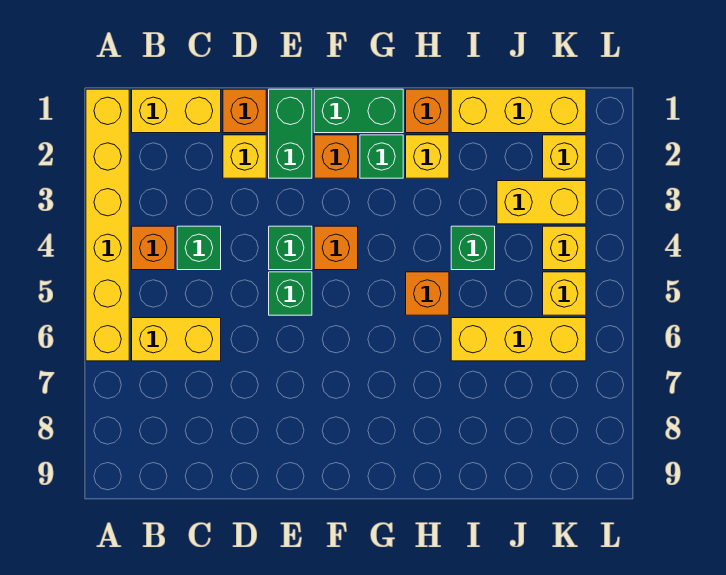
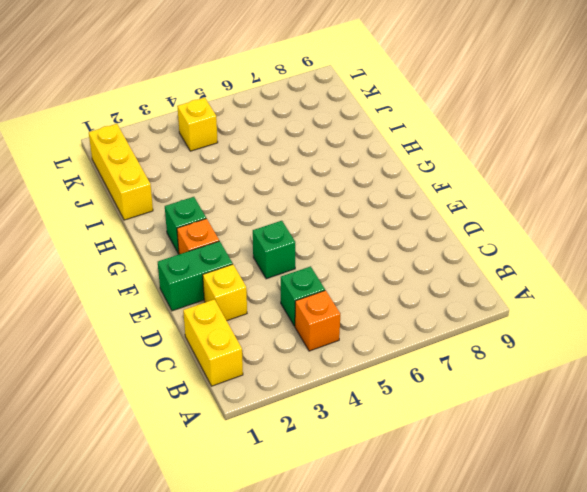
none -> yellow 1x6 brick [86,89,129,361]
none -> yellow 1x2 brick [132,318,221,361]
none -> orange 1x1 brick [223,89,266,133]

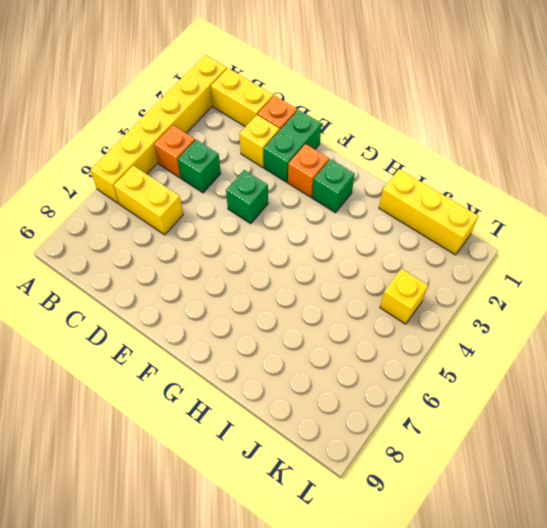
none -> green 1x1 brick [269,272,312,315]
none -> green 1x2 brick [314,89,403,133]
none -> orange 1x1 brick [314,226,358,270]

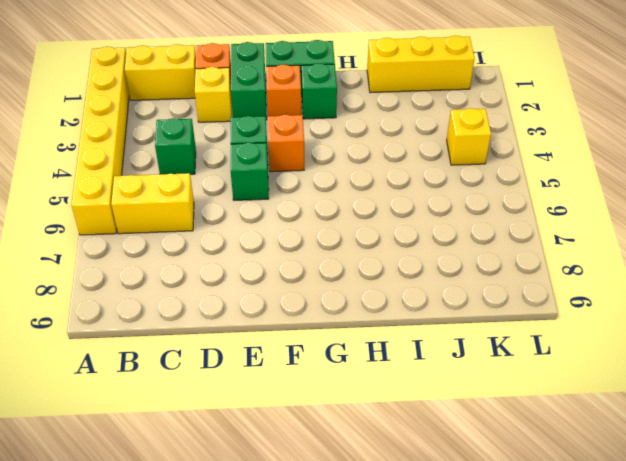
none -> orange 1x1 brick [132,226,175,270]
none -> orange 1x1 brick [406,89,449,133]
none -> yellow 1x1 brick [406,135,449,178]

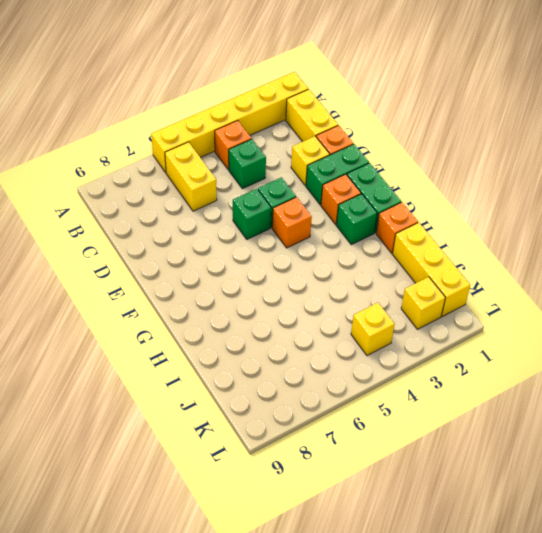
none -> yellow 1x1 brick [406,135,449,178]
none -> orange 1x1 brick [406,272,449,315]
none -> green 1x1 brick [451,226,495,270]

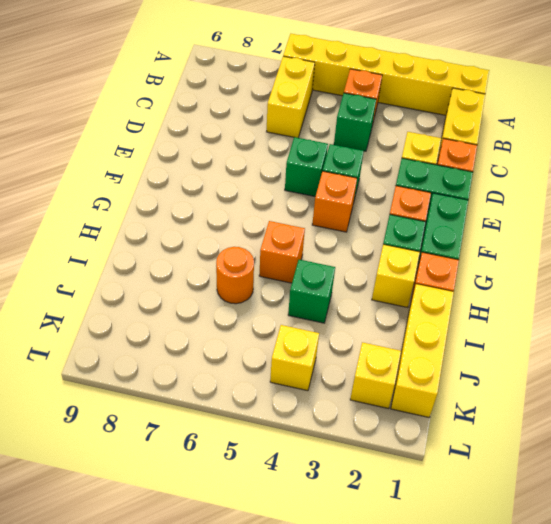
orange 1x1 round brick [216,247,254,304] -> yellow 1x3 brick [451,318,586,361]
none -> yellow 1x2 brick [497,181,586,224]
none -> yellow 1x1 brick [543,272,586,315]

